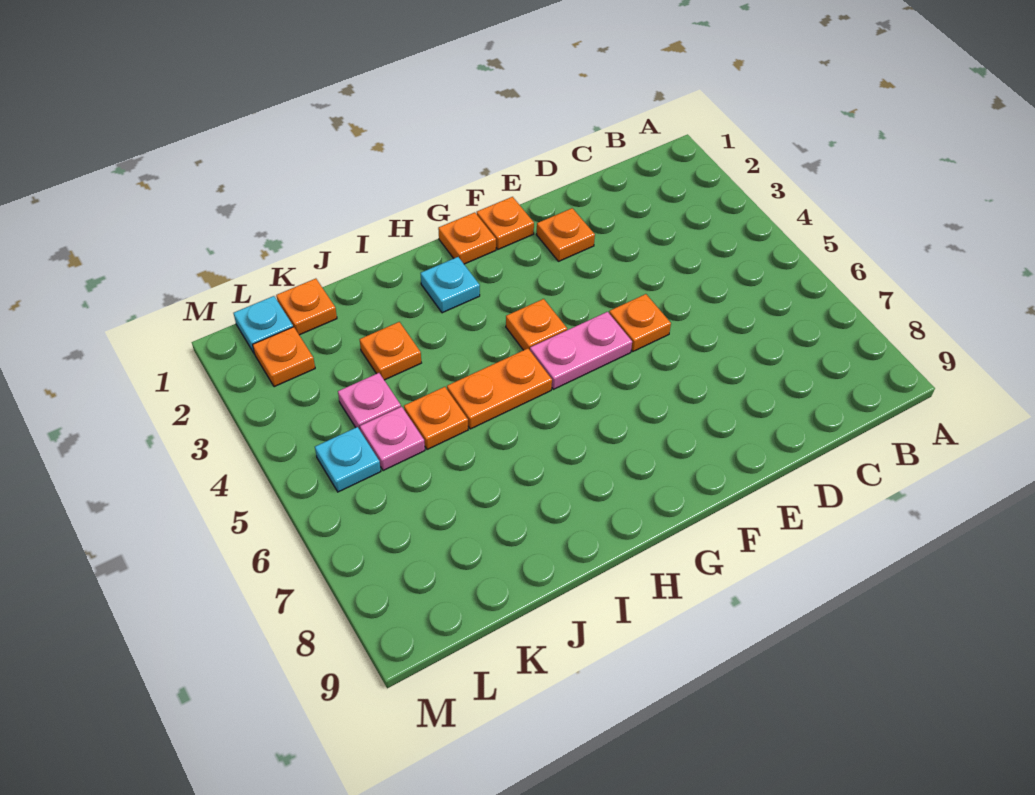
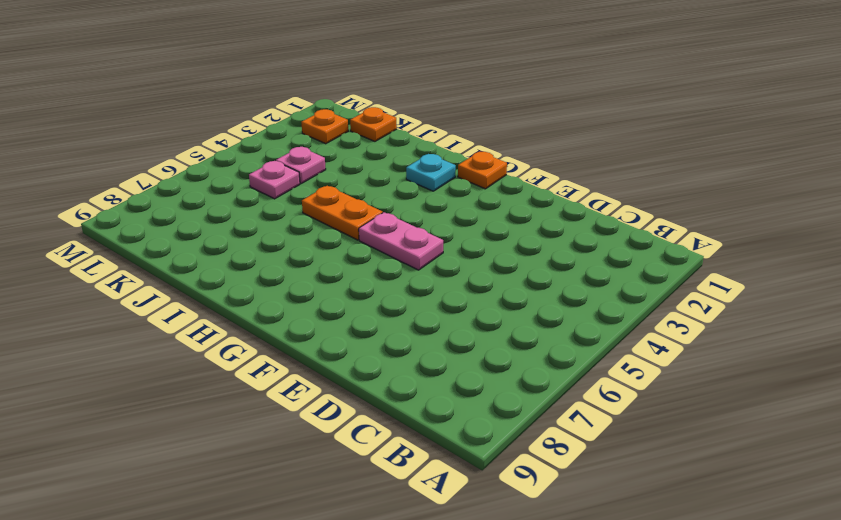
none -> orange 1x1 plate [536,208,595,261]
none -> orange 1x1 plate [609,294,671,351]
none -> orange 1x1 plate [477,197,534,249]

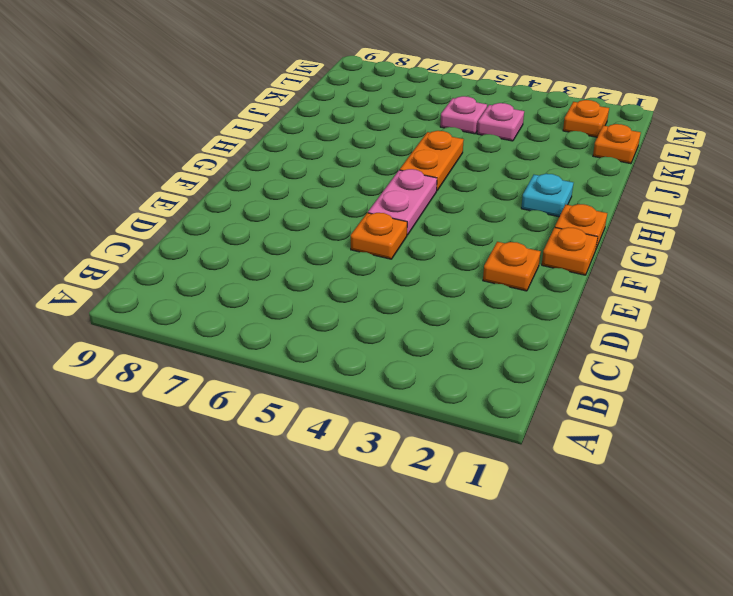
none -> orange 1x1 plate [506,299,567,350]
none -> orange 1x1 plate [360,322,421,380]
none -> orange 1x1 plate [404,387,468,450]

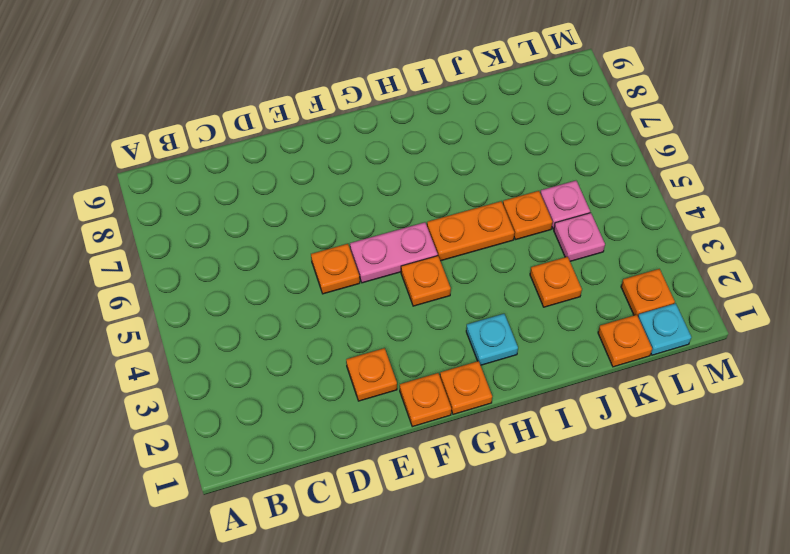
none -> cyan 1x1 plate [315,427,381,492]

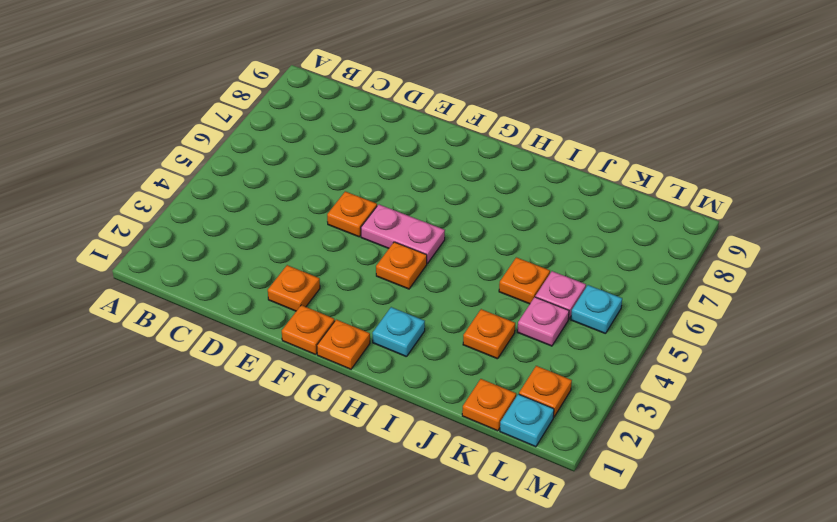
none -> orange 1x2 plate [447,349,552,429]

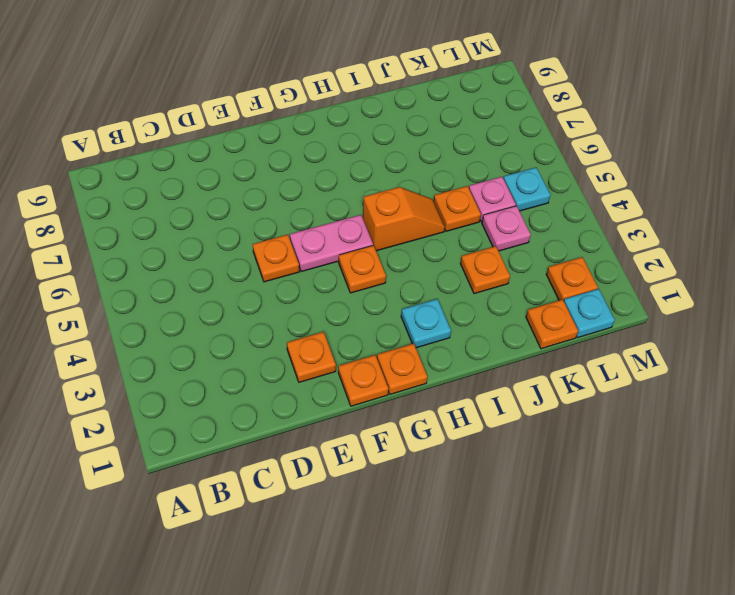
orange 1x2 slope [363,187,445,251] -> orange 1x2 plate [447,349,552,429]

